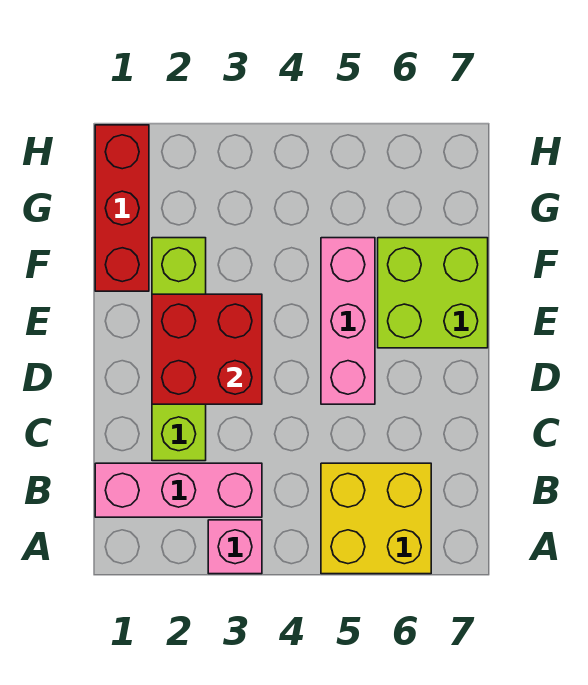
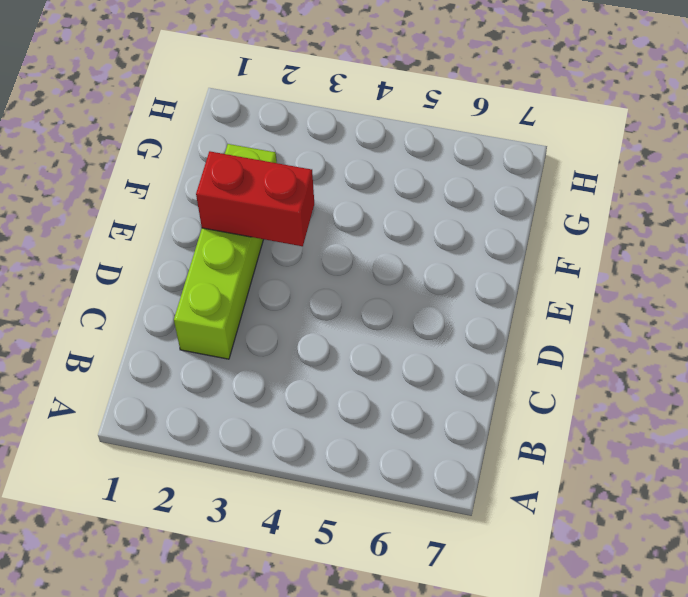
red 1x2 brick [196,151,314,246] -> red 2x2 brick [152,294,262,404]
none -> pink 1x1 brick [208,520,262,574]
none -> yellow 2x2 brick [321,463,431,574]

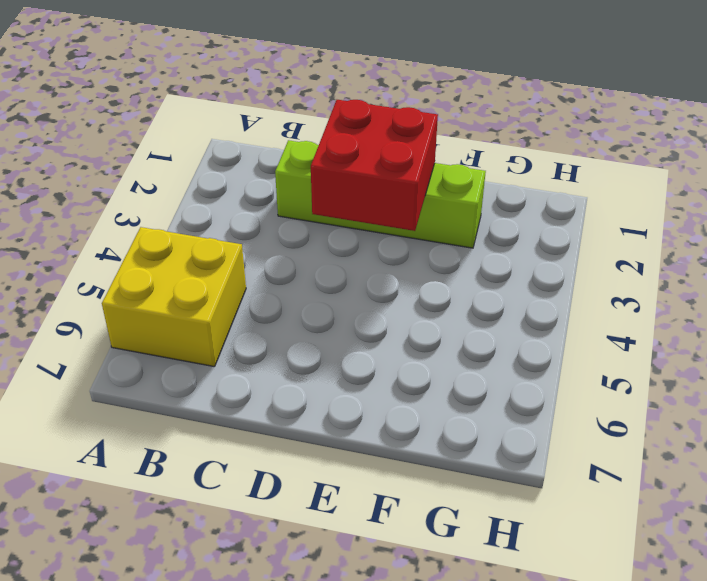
none -> pink 1x1 brick [208,520,262,574]
none -> pink 1x3 brick [95,463,262,517]

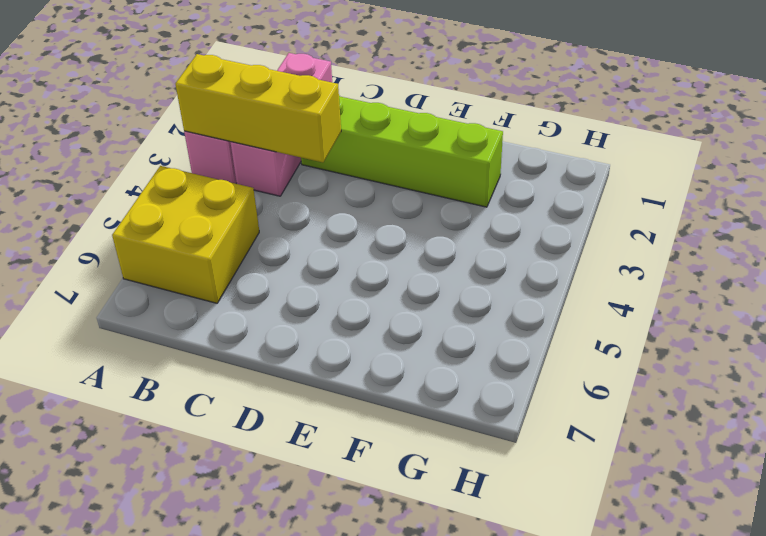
yellow 1x3 brick [175,54,341,162] -> none
none -> pink 1x3 brick [321,238,375,404]
none -> lime 2x2 brick [378,238,488,348]

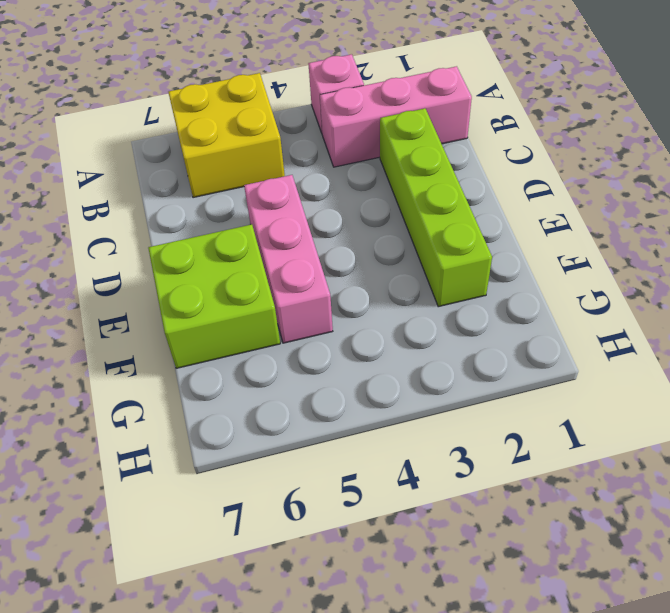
none -> red 1x3 brick [95,125,149,291]
none -> red 2x2 brick [152,294,262,404]

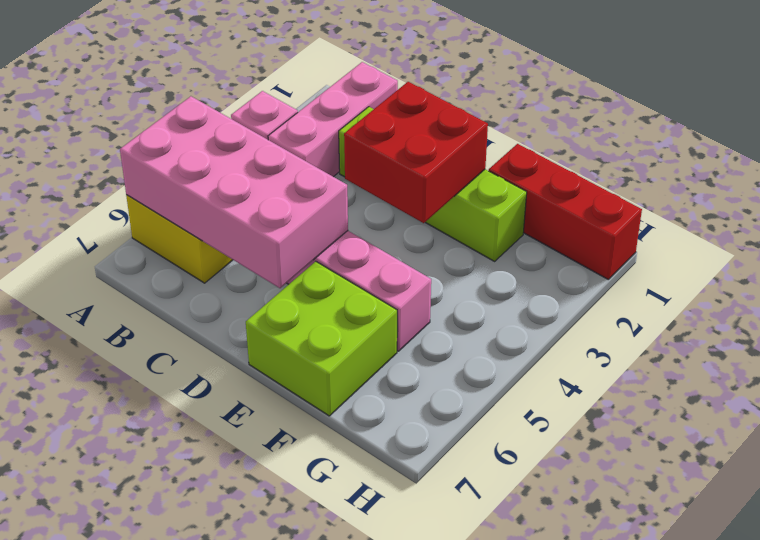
pink 2x4 brick [120,96,348,288] -> none

